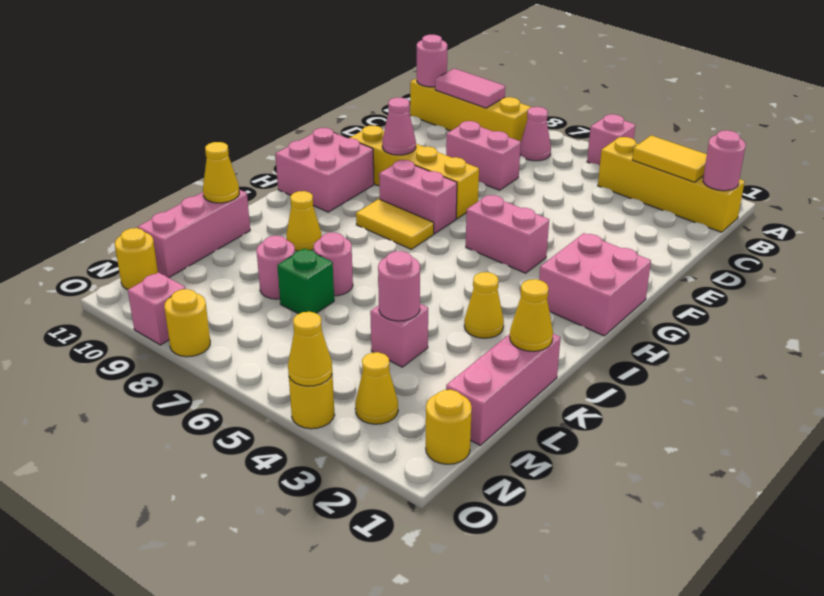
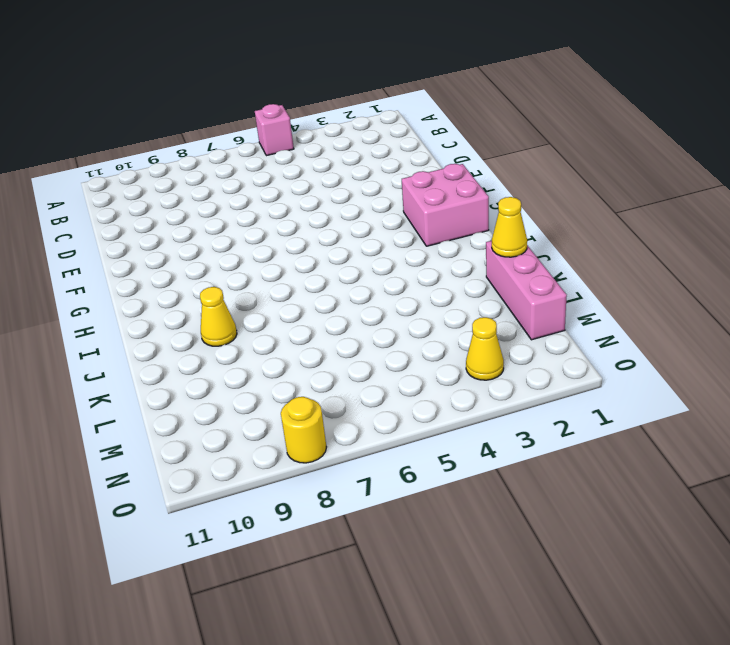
none -> yellow 1x4 brick [598,137,745,232]
none -> pink 1x1 cone [520,107,551,161]
none -> yellow 1x4 brick [410,78,531,142]
none -> pink 1x2 brick [446,121,521,190]

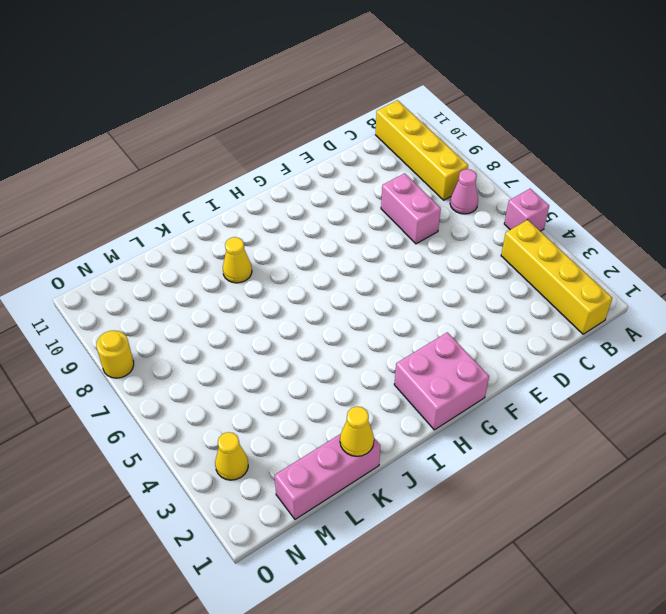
none -> yellow 1x4 brick [350,126,479,219]
none -> pink 1x2 brick [466,195,549,273]
none -> pink 1x2 brick [379,160,457,234]
none -> pink 2x2 brick [276,128,374,212]

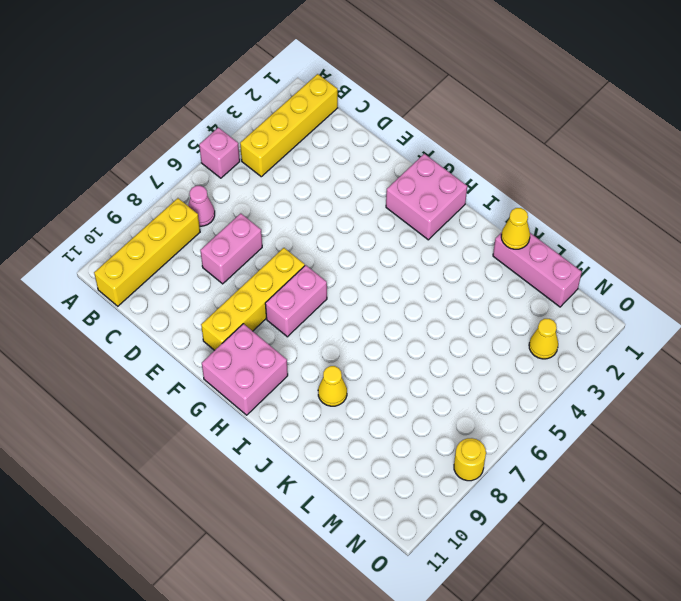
none -> pink 1x2 brick [466,195,549,273]
none -> yellow 1x2 tile [356,199,434,249]
none -> yellow 1x1 cone [464,272,504,338]
none -> pink 1x1 round brick [314,233,353,296]

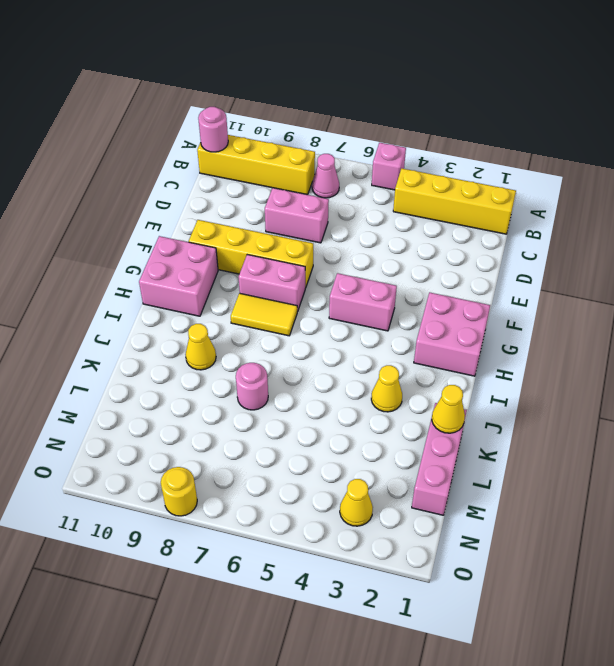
none -> pink 1x3 brick [138,190,250,278]
none -> pink 1x1 brick [370,304,428,367]
none -> green 1x1 brick [277,249,334,314]
none -> pink 1x1 round brick [257,236,295,299]

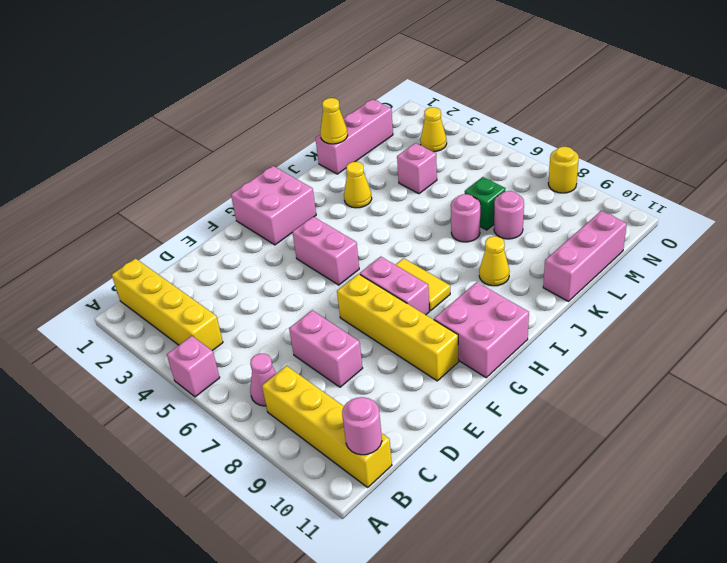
none -> yellow 1x1 round brick [426,390,472,464]
none -> yellow 1x1 round brick [115,228,158,289]
none -> yellow 1x1 round brick [289,374,334,429]
none -> pink 1x1 brick [128,272,185,345]

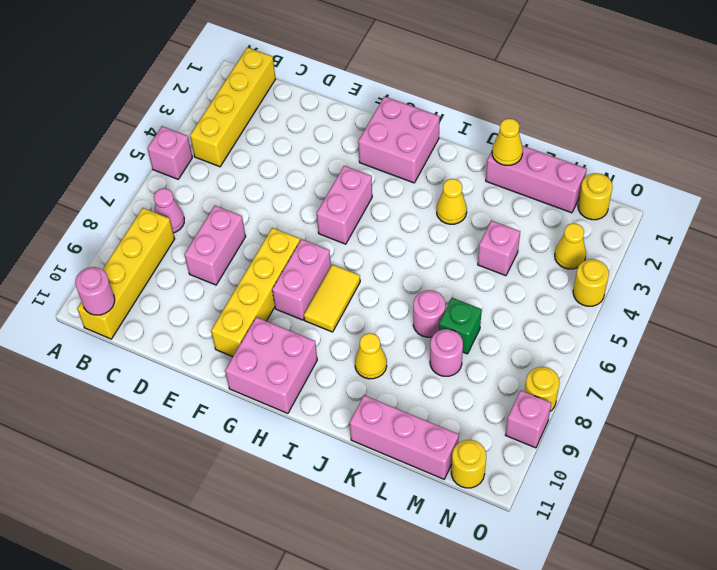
none -> pink 1x1 round brick [703,130,746,191]
none -> yellow 1x2 tile [632,135,707,182]
none -> pink 1x2 tile [435,69,505,108]
none -> pink 1x1 cone [382,98,416,155]

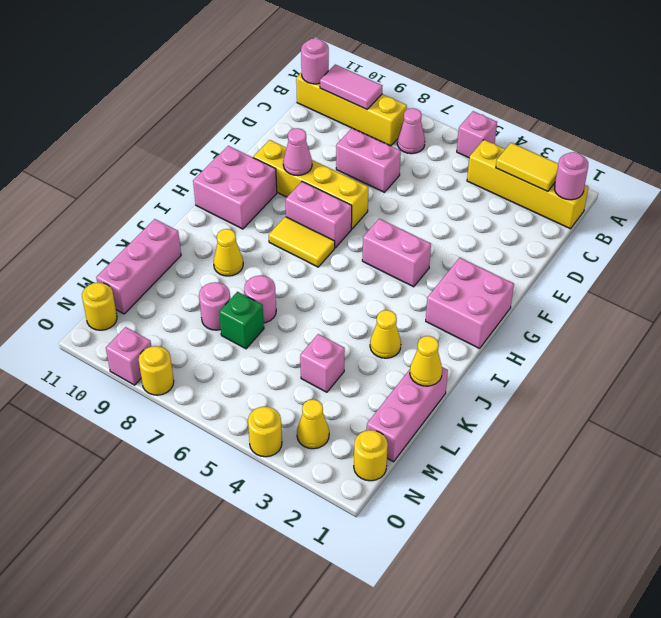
none -> yellow 1x1 cone [203,142,239,203]
none -> pink 1x1 round brick [378,251,420,321]
none -> yellow 1x1 cone [288,312,332,386]

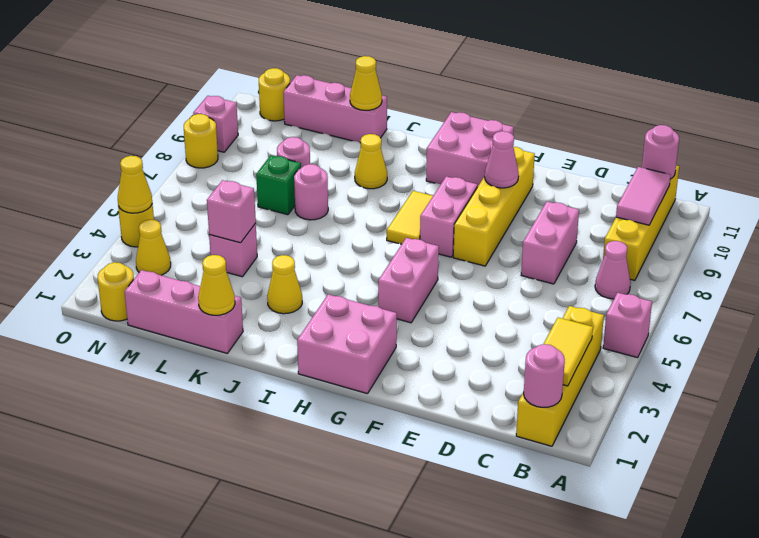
pink 1x1 brick [207,180,256,243] -> pink 1x1 round brick [378,251,420,321]

